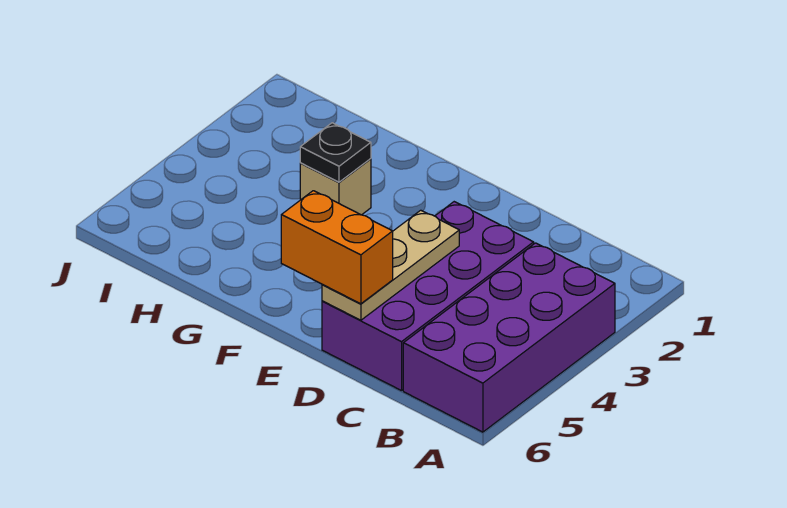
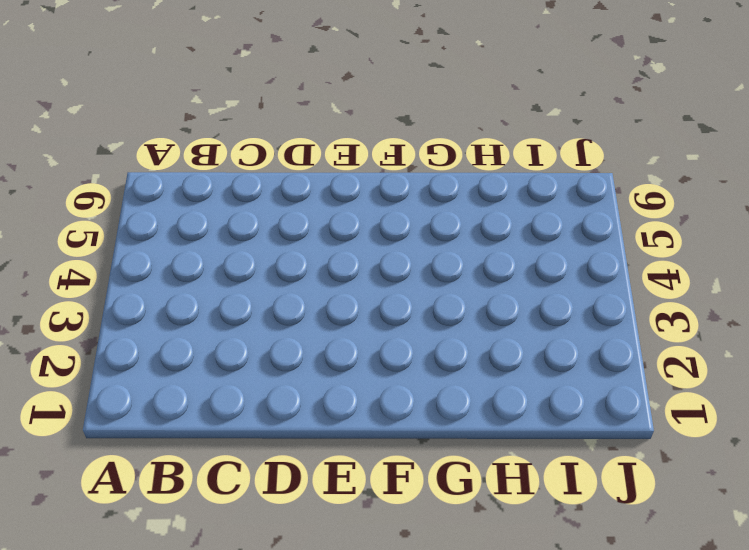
none -> purple 2x4 brick [403,243,615,432]
none -> purple 2x4 brick [322,202,534,391]

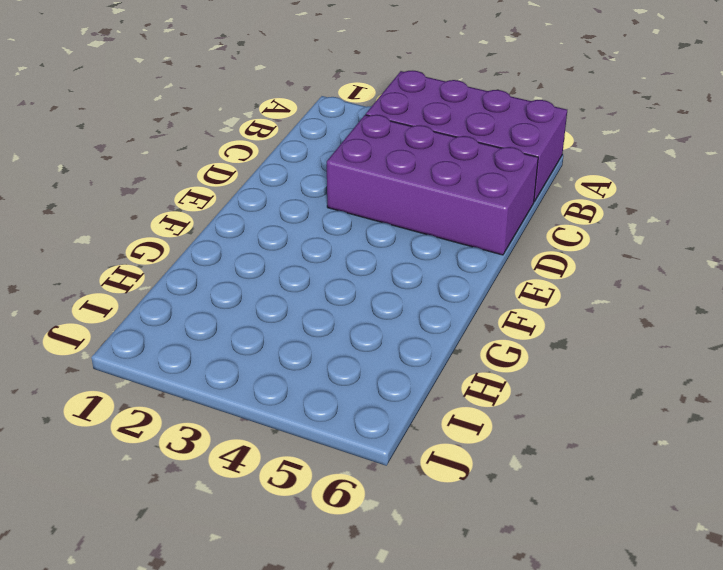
none -> tan 1x1 brick [300,159,371,215]
none -> tan 1x3 plate [322,210,459,320]

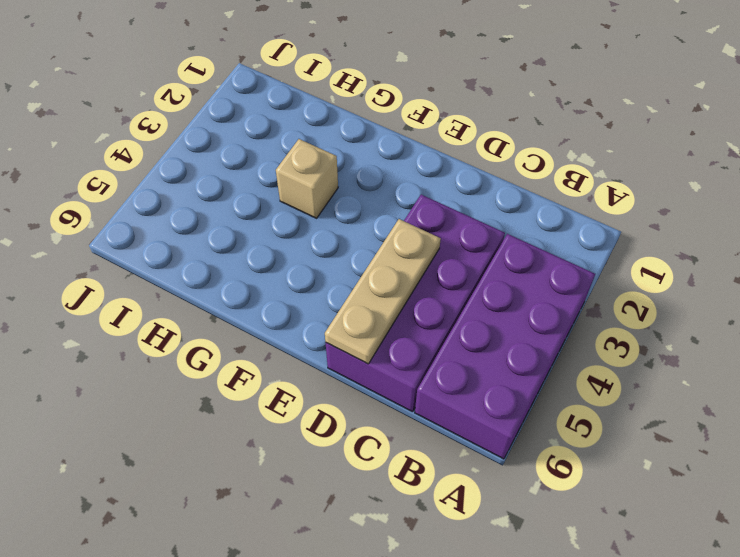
none -> black 1x1 plate [300,123,371,182]
none -> orange 1x2 brick [281,191,393,304]

